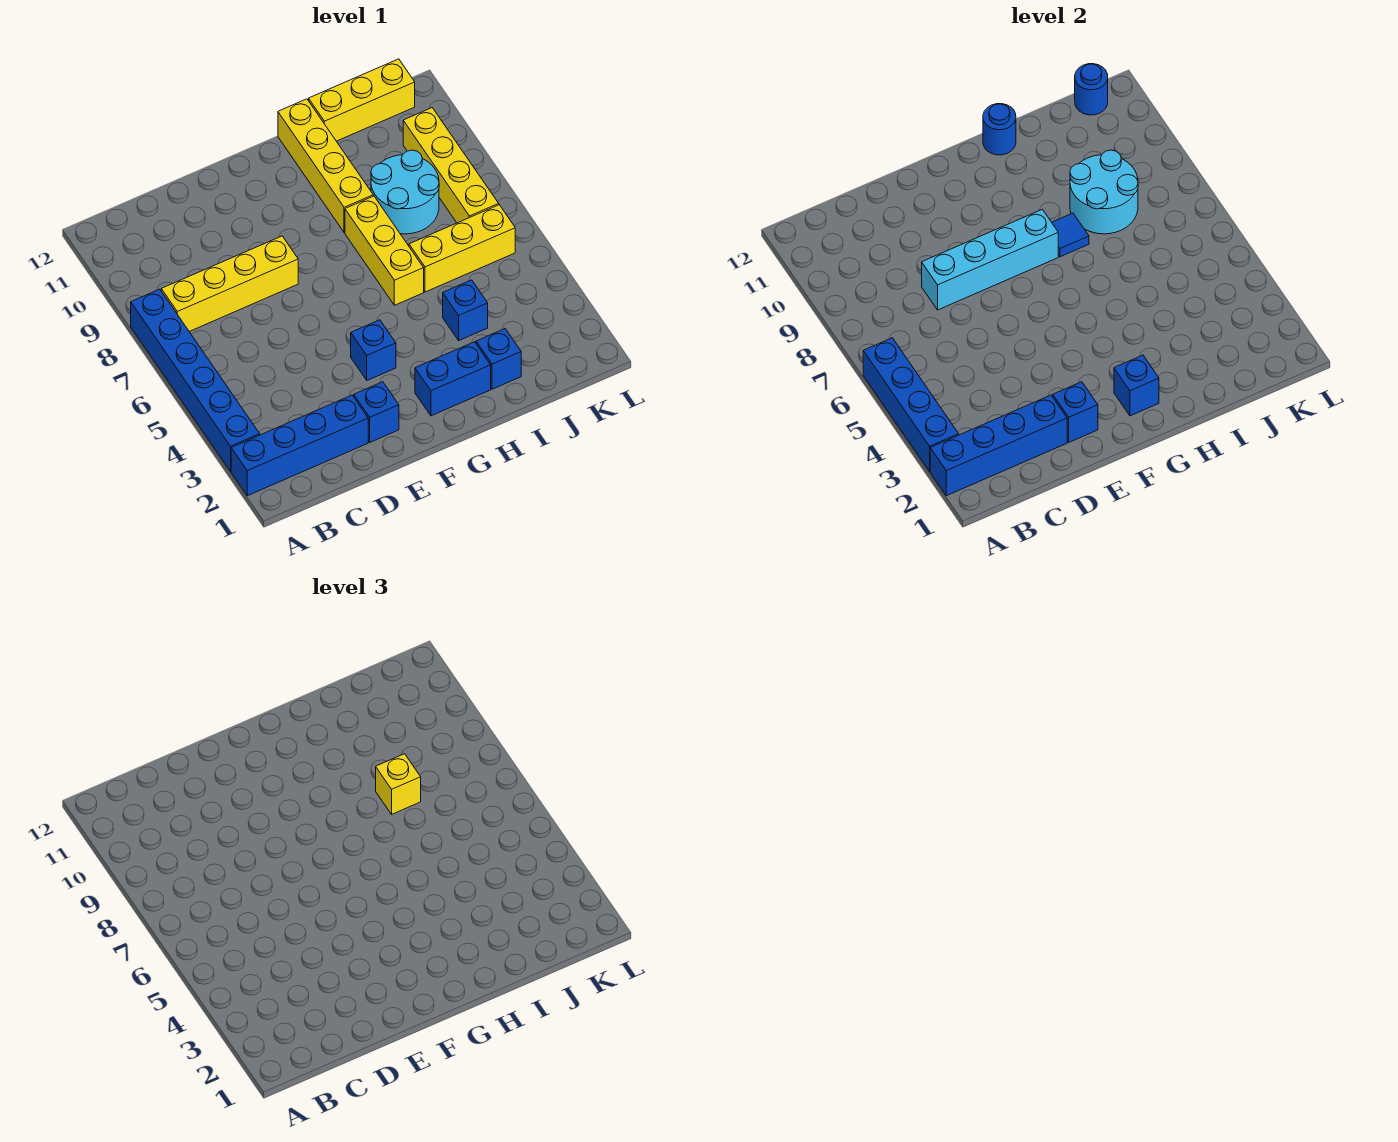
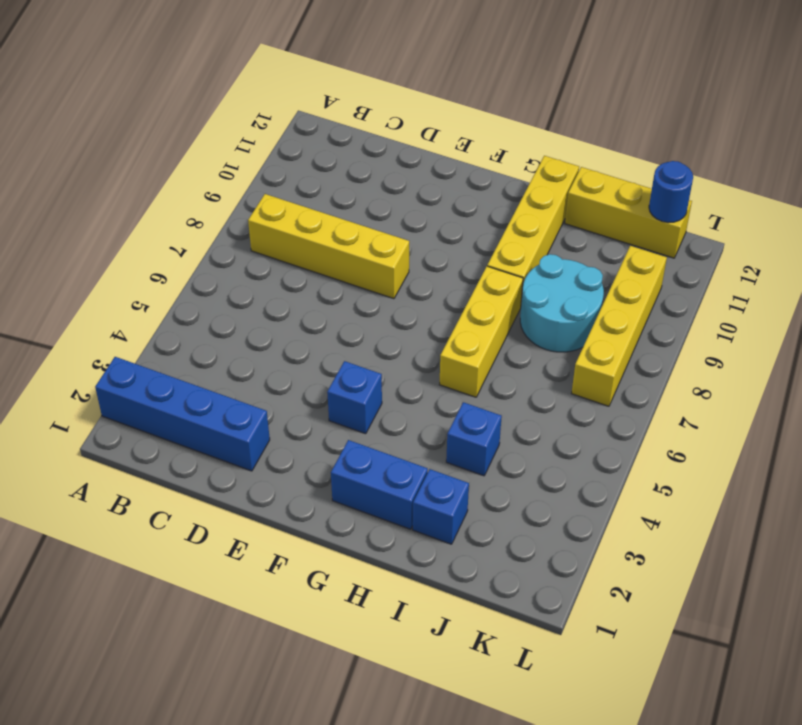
none -> blue 1x6 brick [131,289,260,471]
none -> blue 1x1 brick [354,382,399,442]
none -> yellow 1x3 brick [409,205,515,292]

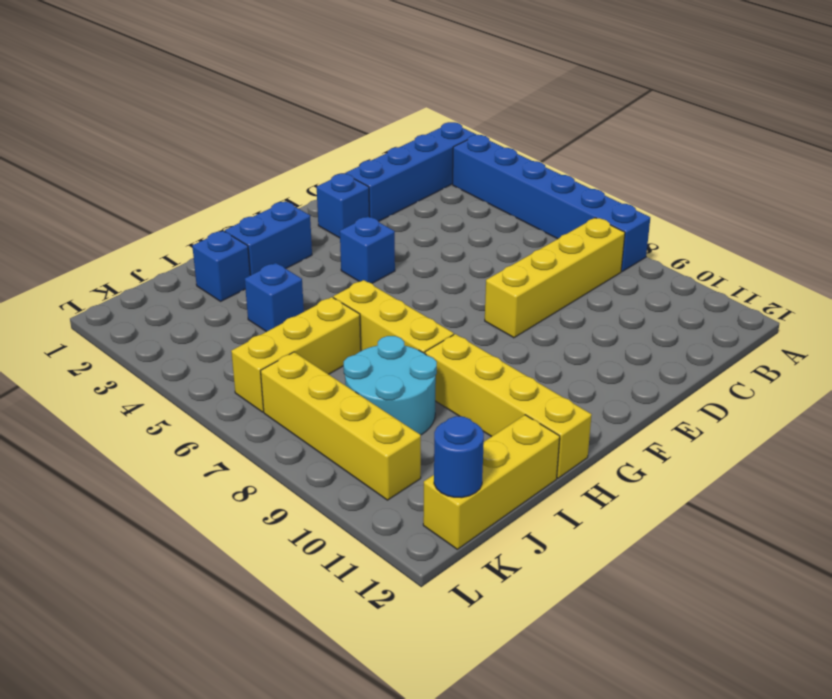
none -> blue 1x4 brick [930,395,1067,496]
none -> blue 1x4 brick [863,338,959,471]
none -> cyan 1x4 brick [922,209,1058,310]

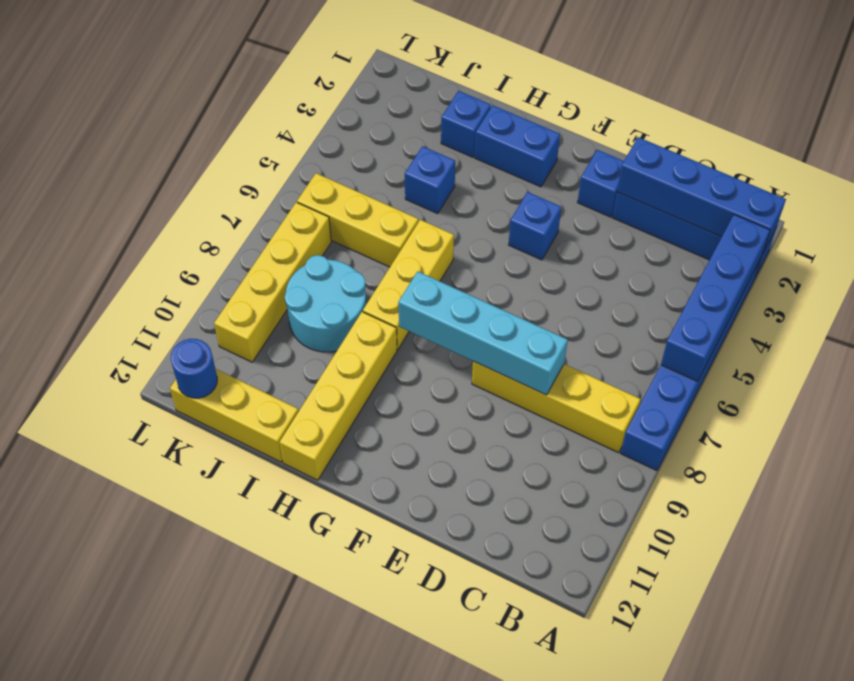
none -> blue 1x1 brick [1053,382,1098,442]
none -> blue 1x1 brick [1114,355,1159,416]
none -> blue 1x1 tile [1052,213,1089,257]

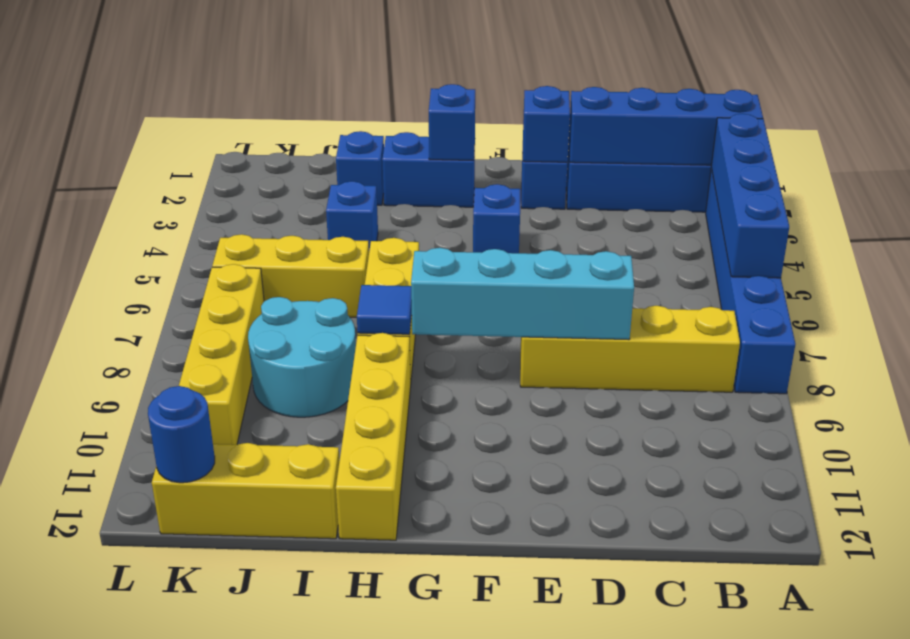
none -> blue 1x1 round brick [983,104,1016,155]
none -> cyan 2x2 round brick [1070,150,1138,234]
none -> yellow 1x1 brick [376,754,421,814]

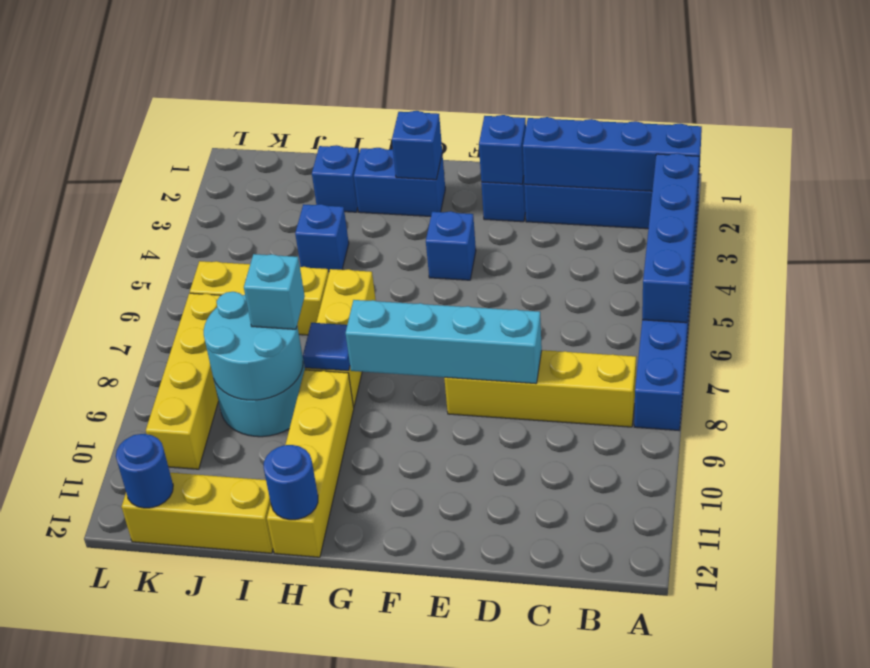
cyan 1x1 brick [244,254,305,329] -> yellow 1x1 brick [376,754,421,814]

